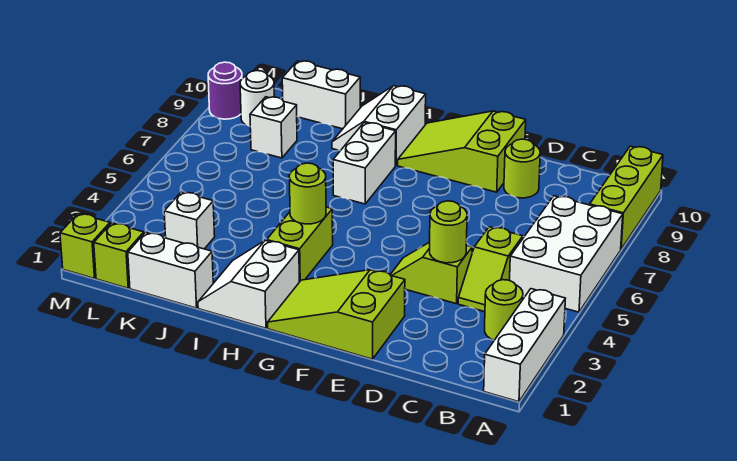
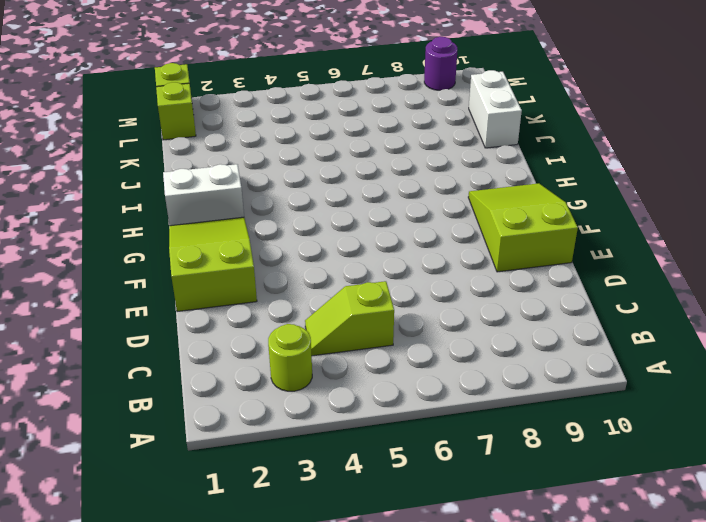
none -> white 1x3 brick [484,289,565,402]
none -> white 2x3 brick [510,196,623,312]
none -> lime 1x3 brick [590,146,663,249]

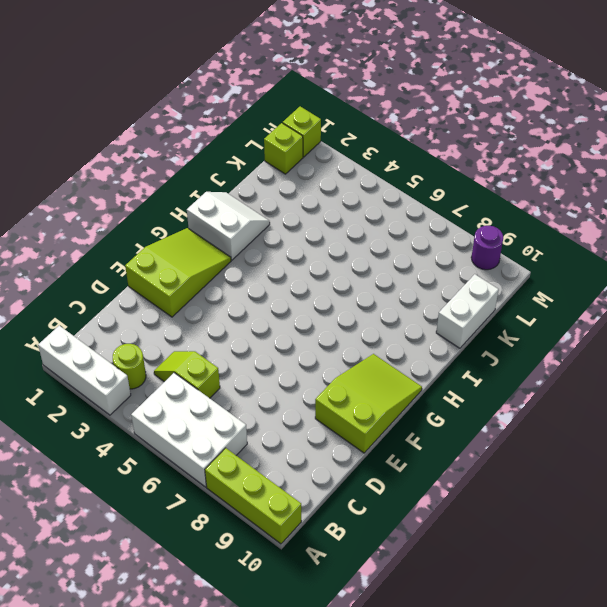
none -> lime 1x2 slope [390,242,472,304]
none -> lime 1x1 round brick [504,139,540,198]
none -> lime 1x2 brick [267,207,333,282]

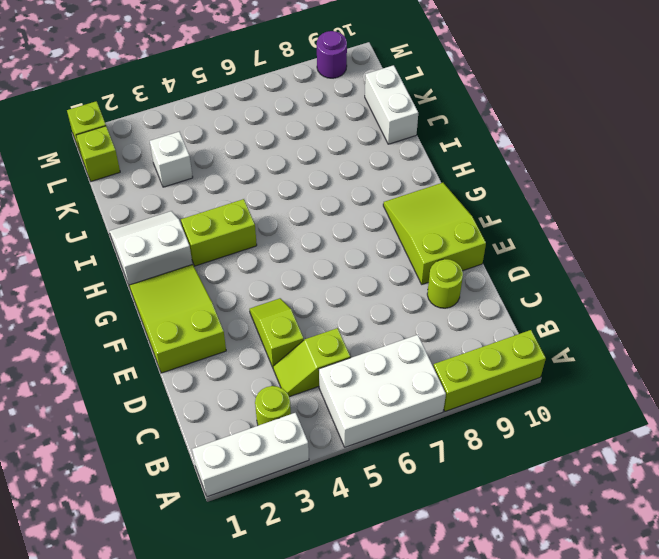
none -> white 1x2 brick [333,123,396,204]
none -> white 2x2 slope [332,86,426,165]
none -> white 1x2 brick [128,232,213,308]

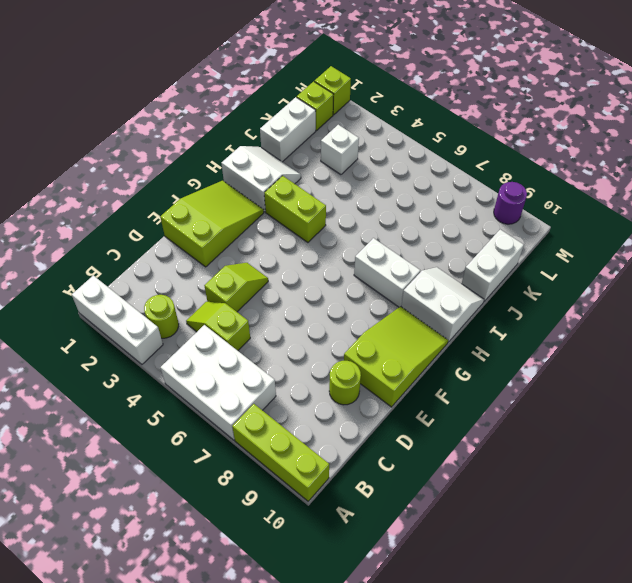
none -> white 1x1 brick [250,97,297,158]
none -> white 1x1 round brick [240,71,274,126]
none -> lime 1x1 round brick [430,201,467,263]

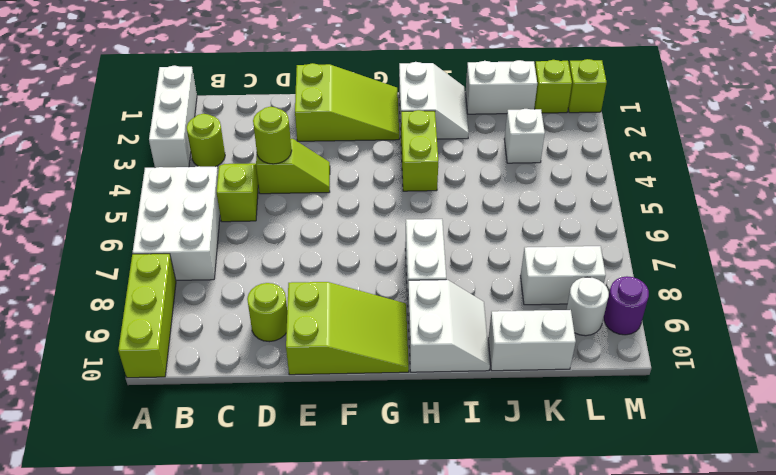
white 1x2 brick [520,246,606,305] -> white 1x1 brick [250,97,297,158]
none -> lime 1x1 round brick [289,163,326,224]

